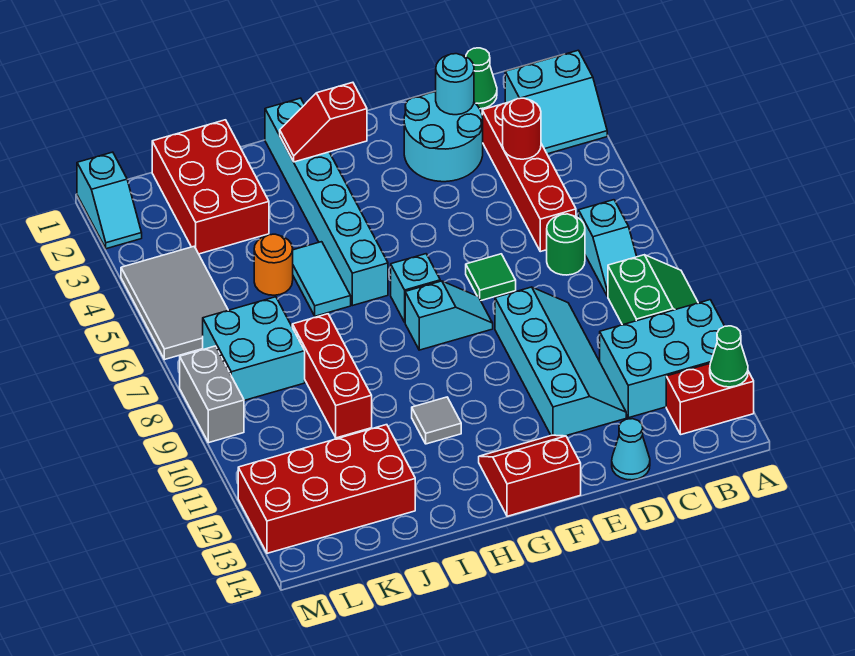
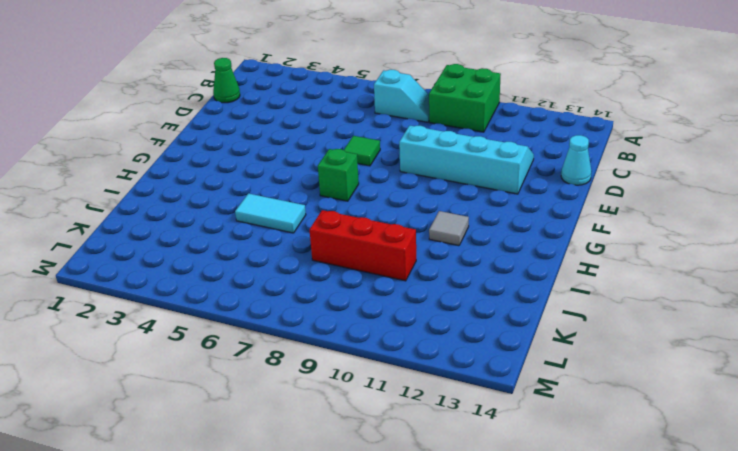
green 2x2 brick [429,64,501,132] -> green 2x2 slope [608,255,698,325]
green 1x1 brick [318,149,359,201] -> cyan 1x1 brick [391,254,440,322]
none -> cyan 2x2 slope [505,50,607,154]
none -> cyan 2x3 brick [600,300,724,418]
none -> red 1x2 brick [666,364,754,435]
none -> red 1x4 brick [482,102,576,252]

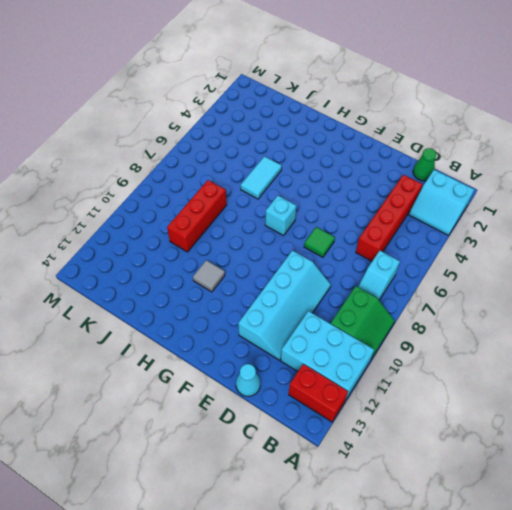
none -> green 1x1 round brick [547,214,585,275]
none -> cyan 2x2 round brick [404,92,483,182]
none -> cyan 1x2 slope [405,281,493,350]
none -> red 2x2 slope [479,435,581,516]

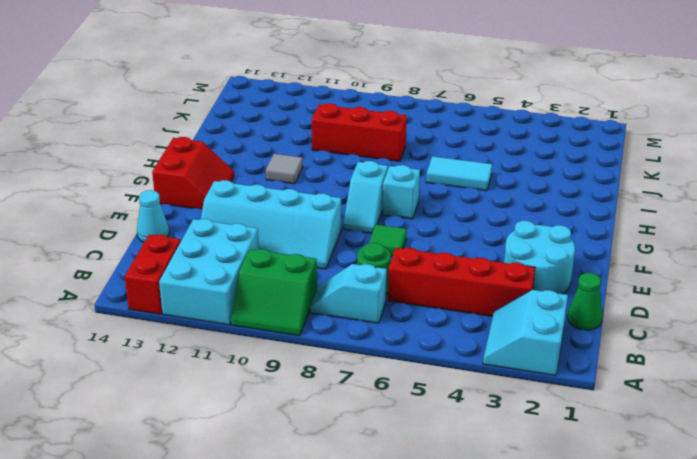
none -> cyan 1x6 brick [265,98,388,306]
none -> red 2x3 brick [152,120,269,254]
none -> orange 1x1 round brick [254,234,293,295]
none -> red 2x4 brick [238,425,415,553]

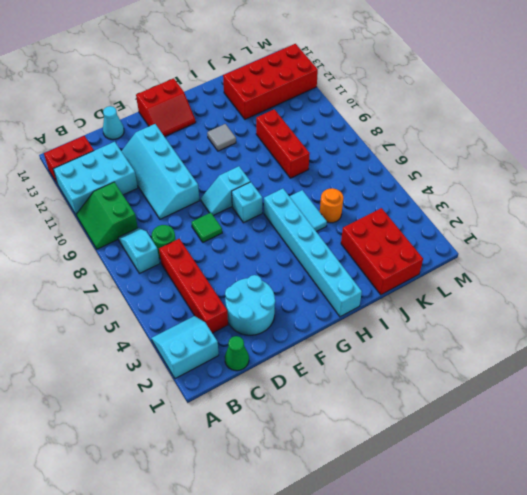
none -> cyan 2x2 brick [203,297,305,400]
none -> grey 2x3 tile [121,247,228,360]
none -> cyan 1x2 slope [77,152,142,249]
none -> grey 1x2 brick [180,346,244,443]

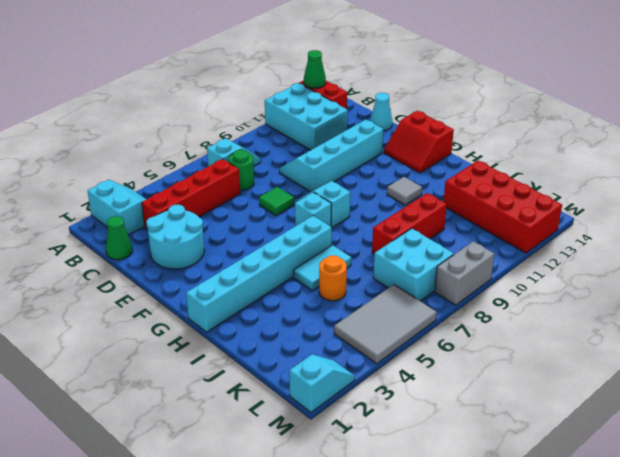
none -> green 2x2 slope [608,255,698,325]
none -> red 2x3 brick [152,120,269,254]
none -> red 1x1 round brick [503,98,541,159]
none -> cyan 1x1 round brick [436,54,474,115]

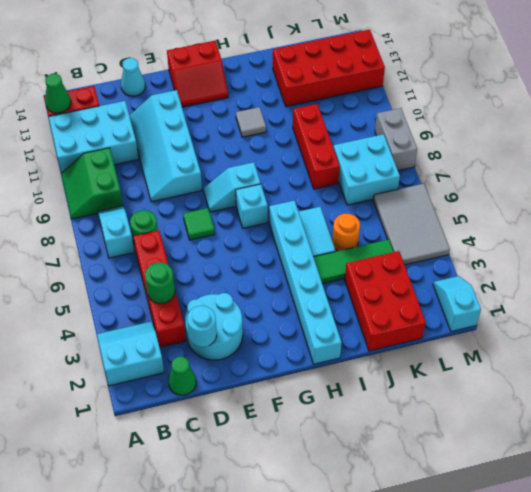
green 1x1 round brick [145,262,175,304] -> red 1x1 round brick [503,98,541,159]
green 1x3 tile [314,240,393,284] -> none
none -> red 1x2 slope [280,82,367,162]

